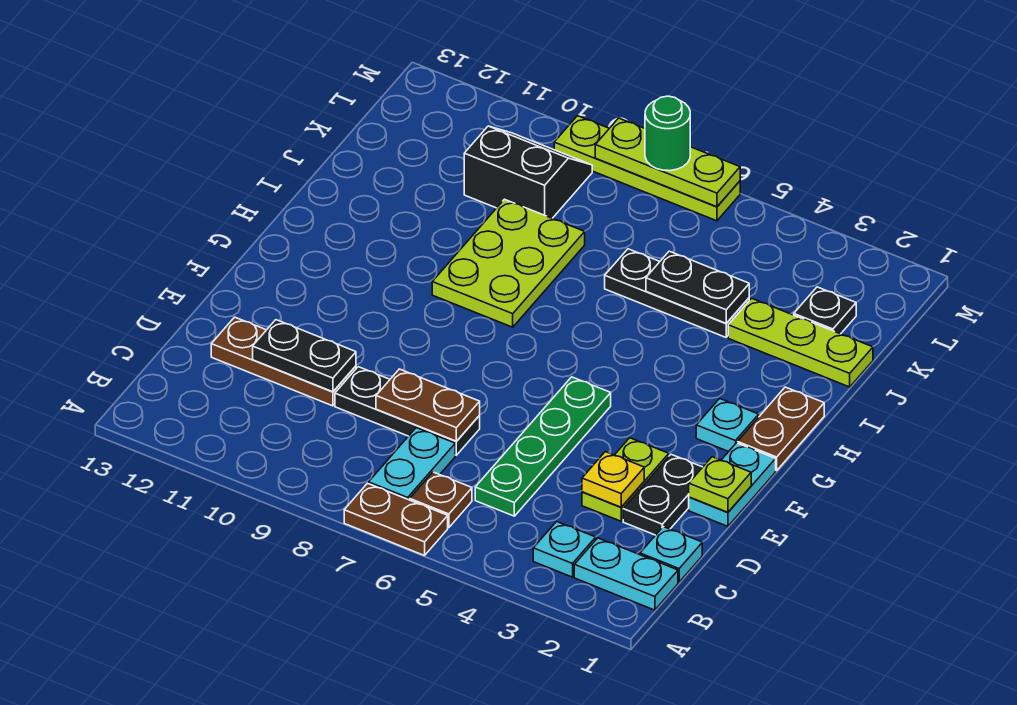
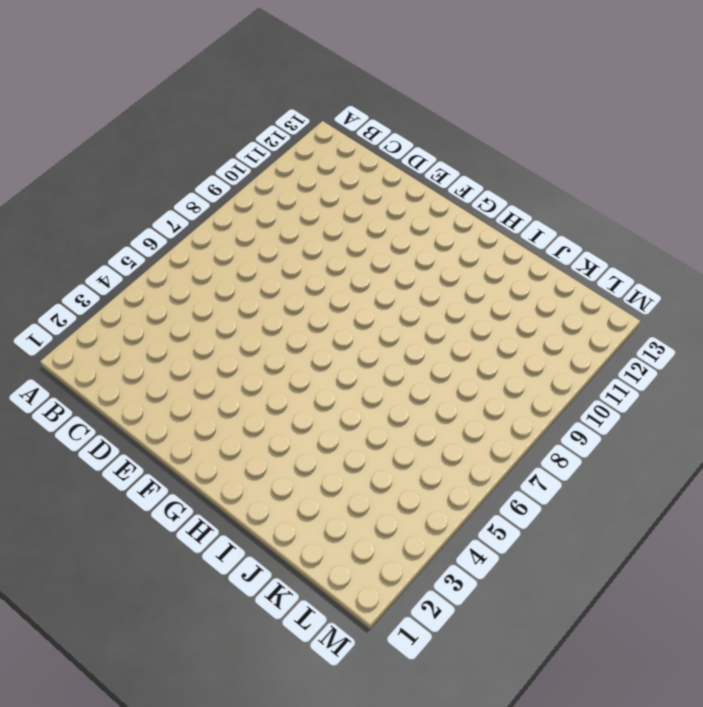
none -> brown 1x2 plate [344,483,448,556]
none -> cyan 1x2 plate [574,538,678,610]
none -> cyan 1x1 plate [533,522,596,577]

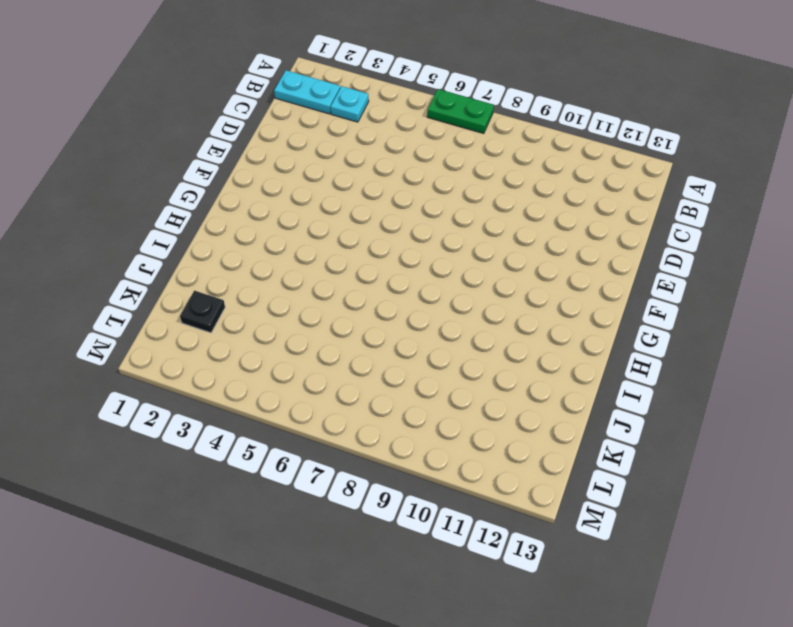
green 1x2 plate [427,89,494,134] -> brown 1x2 plate [344,483,448,556]
none -> brown 1x1 plate [410,472,472,528]
none -> cyan 1x2 plate [369,428,455,500]
none -> cyan 1x1 plate [640,527,702,582]

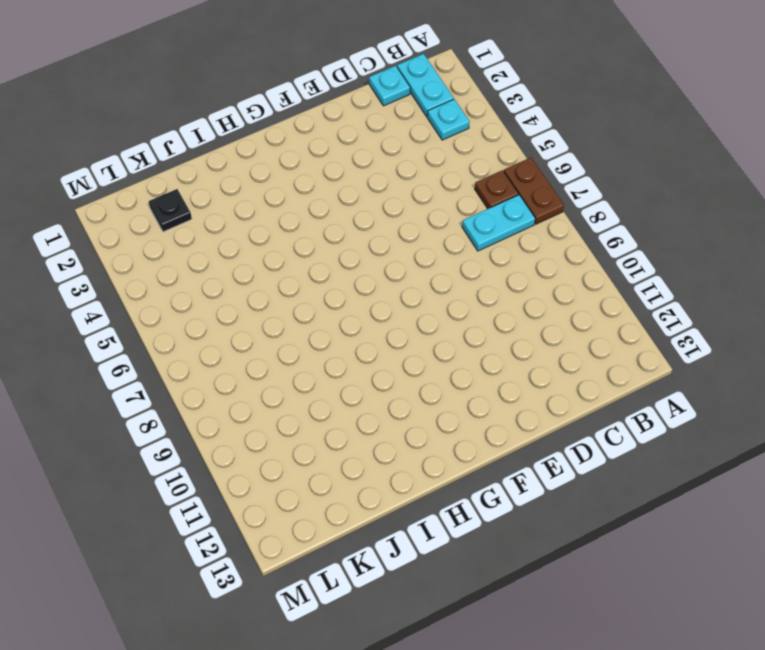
none -> green 1x4 plate [475,377,611,516]
none -> black 1x2 plate [623,454,702,535]
none -> lime 1x2 plate [582,438,669,521]

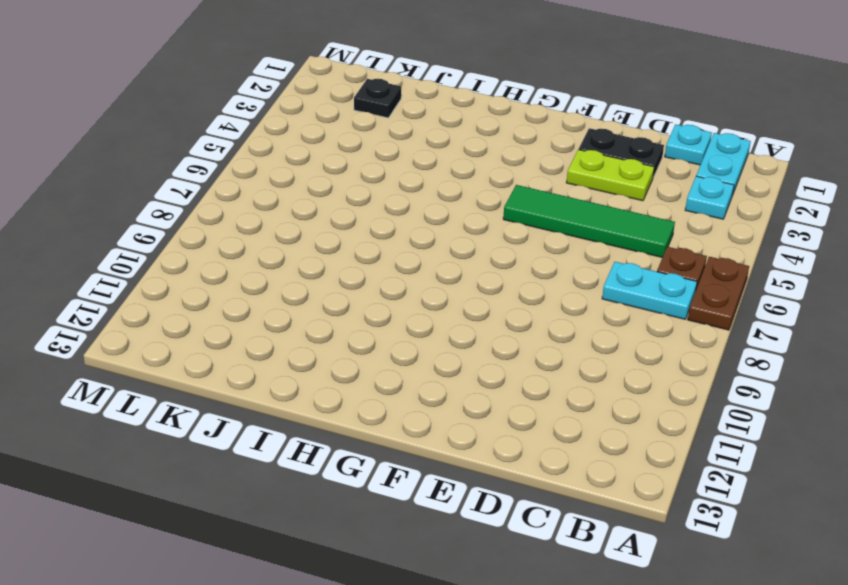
green 1x4 tile [503,185,675,257] -> green 1x4 plate [475,377,611,516]
none -> black 1x3 plate [335,367,480,455]
none -> brown 1x3 plate [211,317,356,406]
none -> cyan 1x2 plate [689,443,776,526]

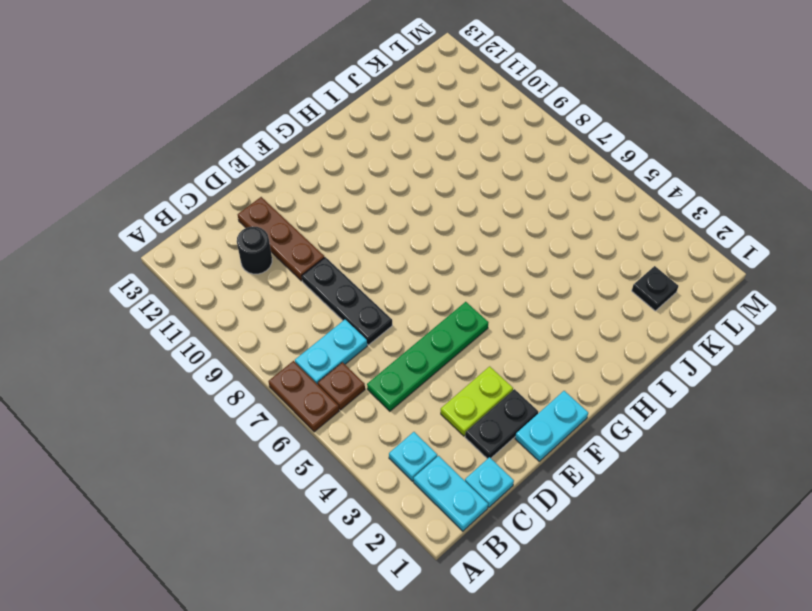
black 1x1 round brick [237,227,272,274] -> none
none -> brown 1x2 plate [738,387,824,471]
none -> cyan 1x1 plate [696,399,759,452]
none -> lime 2x3 plate [432,199,585,327]

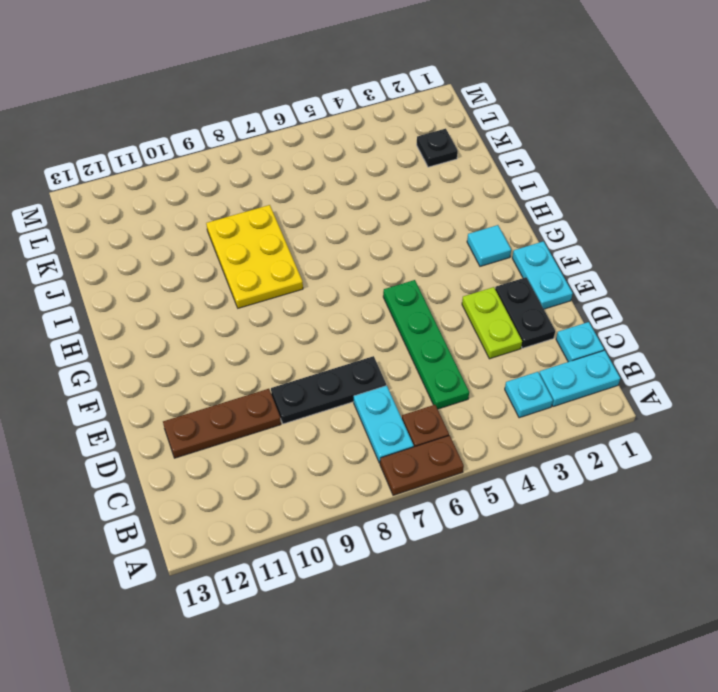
cyan 1x1 tile [467,225,511,266] -> cyan 1x1 plate [696,399,759,452]
yellow 2x3 plate [206,205,303,308] -> lime 2x3 plate [432,199,585,327]
none -> brown 1x2 plate [738,387,824,471]
none -> lime 1x3 plate [728,298,873,387]
none -> black 1x3 plate [605,249,749,337]

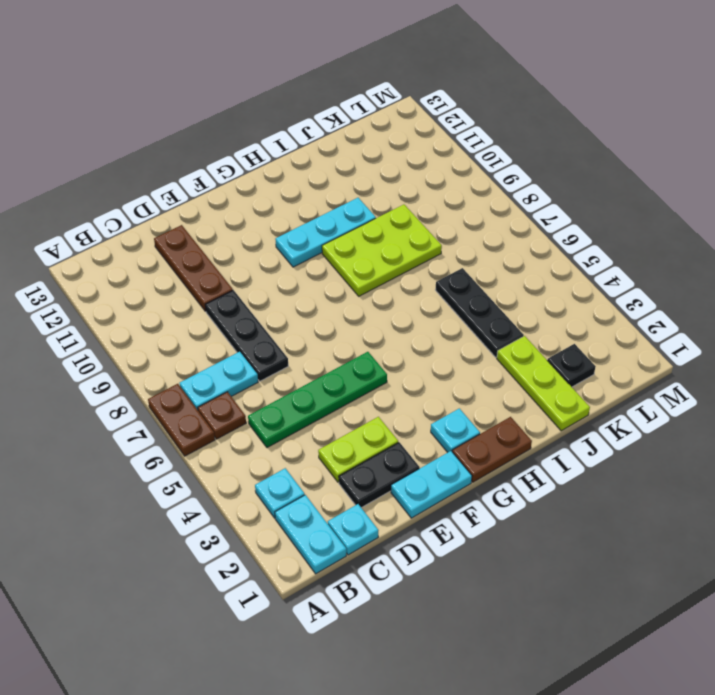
cyan 1x3 plate [275,198,376,267] -> none
none -> black 2x2 slope [464,126,592,218]
none -> lime 1x4 plate [554,116,740,221]
none -> yellow 1x1 plate [582,452,644,507]

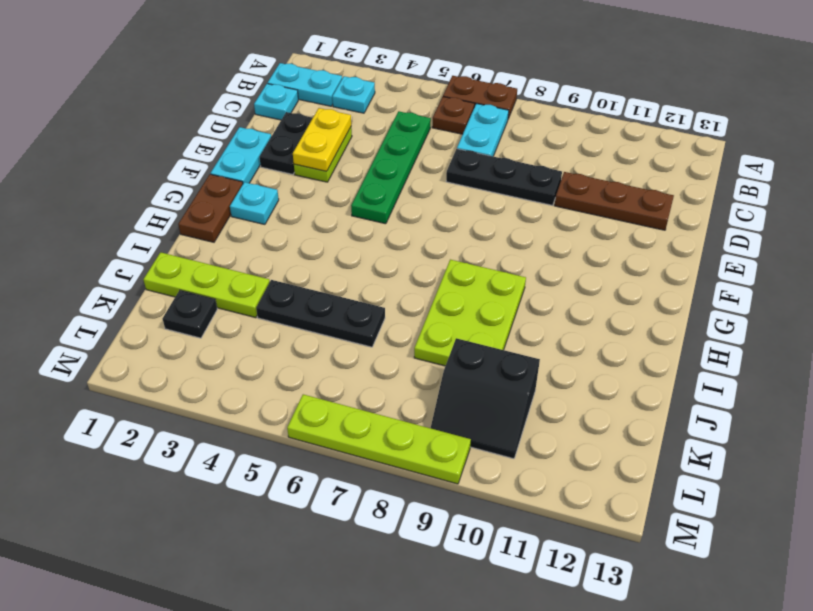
yellow 1x2 plate [293,108,351,171] -> yellow 1x1 plate [582,452,644,507]
none -> brown 1x2 plate [376,369,480,441]
none -> black 1x2 plate [253,320,356,392]
none -> lime 1x1 plate [689,457,751,512]

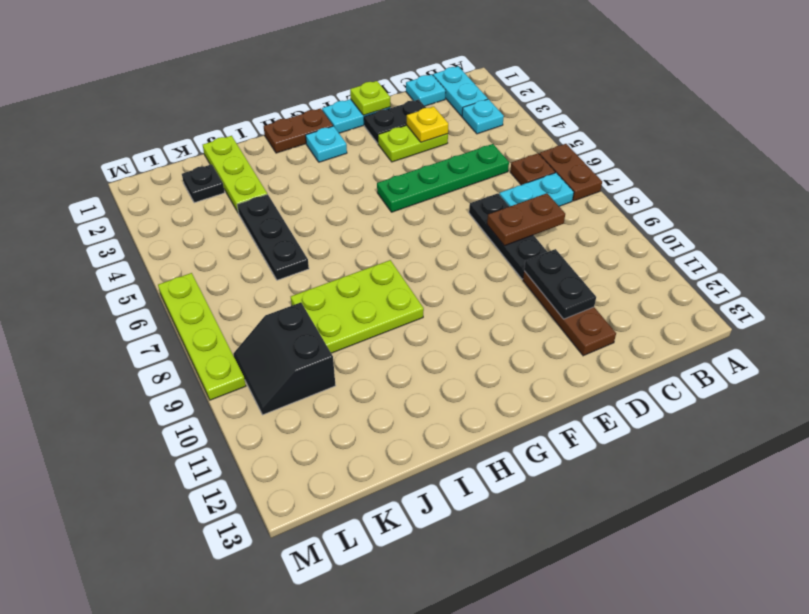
brown 1x2 plate [487,193,565,246] -> brown 1x2 plate turned to [376,369,480,441]
none -> black 1x2 plate [646,251,749,323]
none -> lime 1x3 plate [595,118,740,207]
none -> green 1x1 round brick [645,96,690,171]

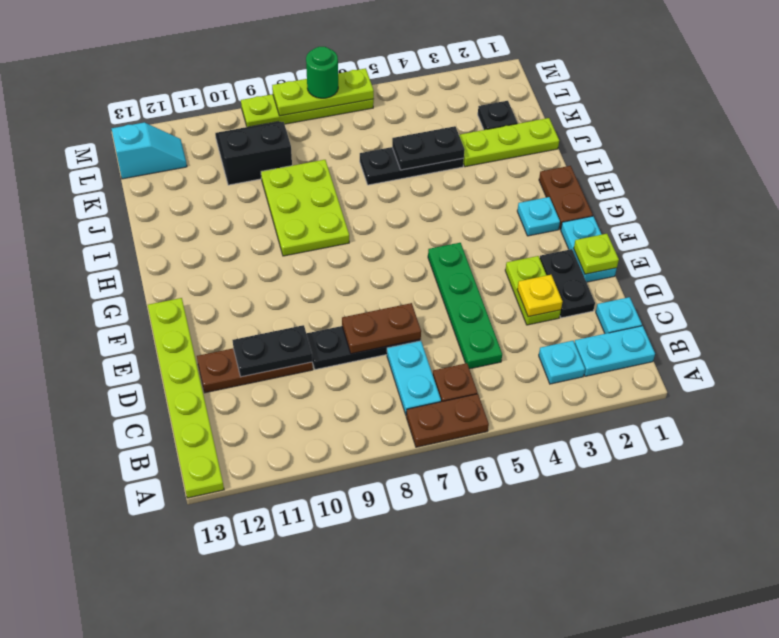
lime 1x6 plate [148,298,224,498] -> none
cyan 1x2 slope [112,122,187,179] -> none

